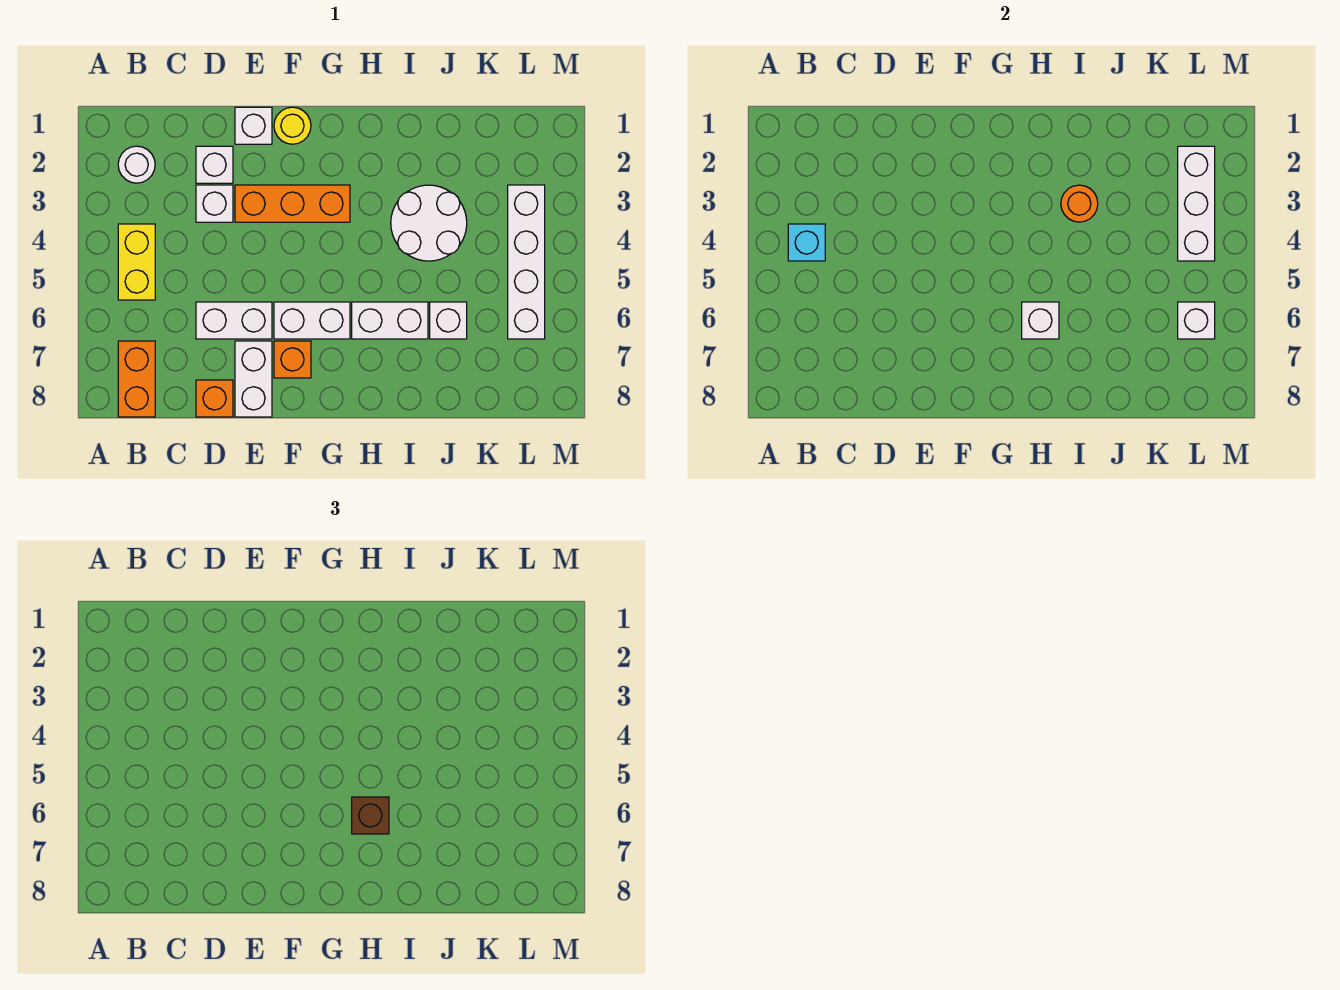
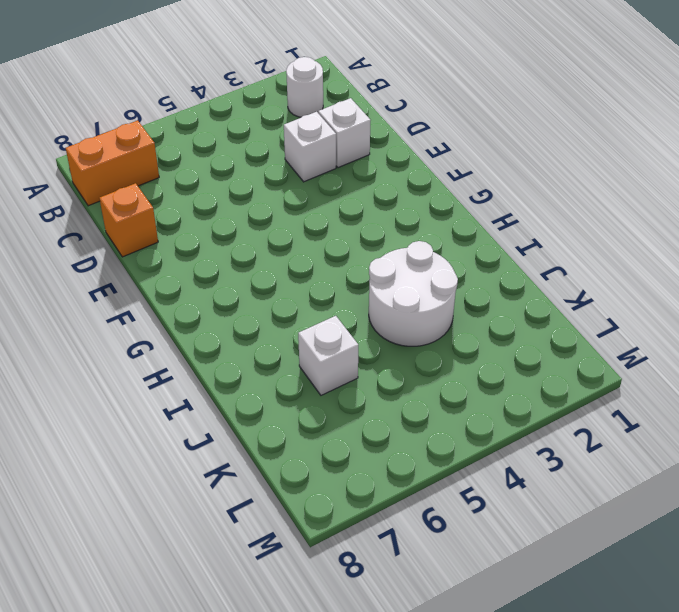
none -> yellow 1x2 brick [118,224,155,300]
none -> white 1x2 brick [196,302,272,339]
none -> white 1x1 brick [235,107,272,144]

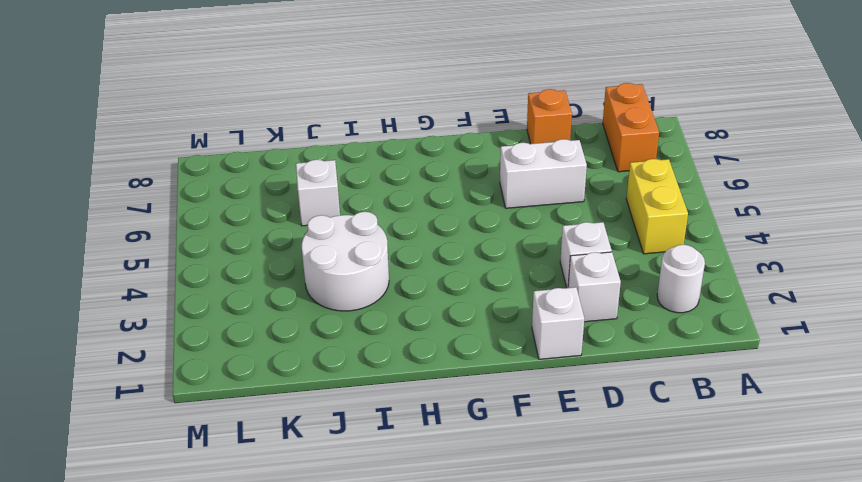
none -> orange 1x3 brick [235,185,350,222]
none -> white 1x2 brick [235,341,272,417]
none -> yellow 1x1 round brick [274,107,311,144]

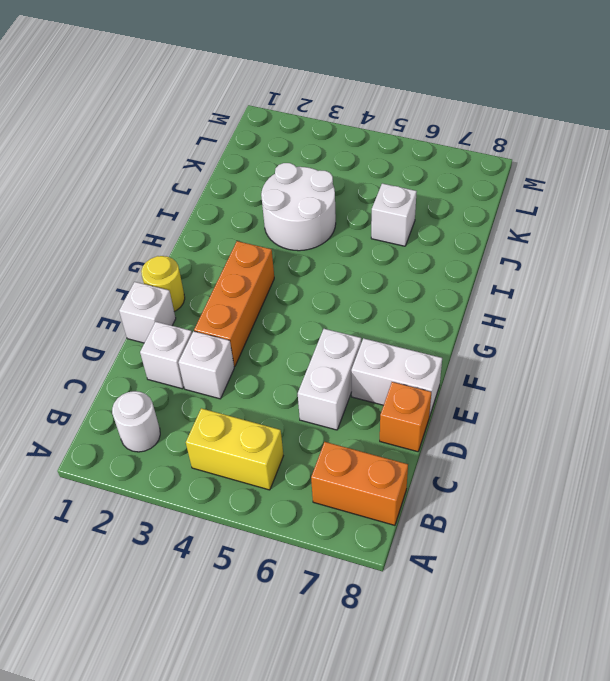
none -> white 1x2 brick [274,302,350,339]
none -> orange 1x1 brick [274,341,311,378]
none -> white 1x2 brick [352,302,428,339]

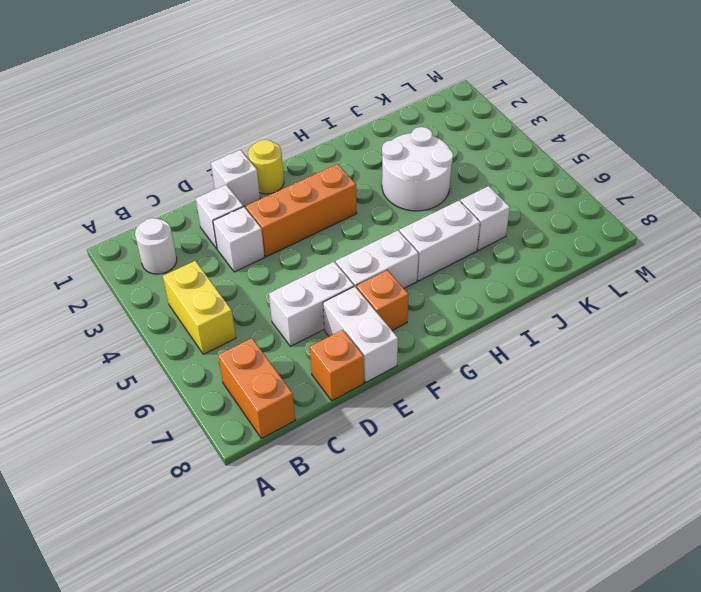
none -> white 1x4 brick [508,185,545,339]
none -> cyan 1x1 brick [788,224,825,261]
none -> white 1x1 brick [1022,302,1059,339]

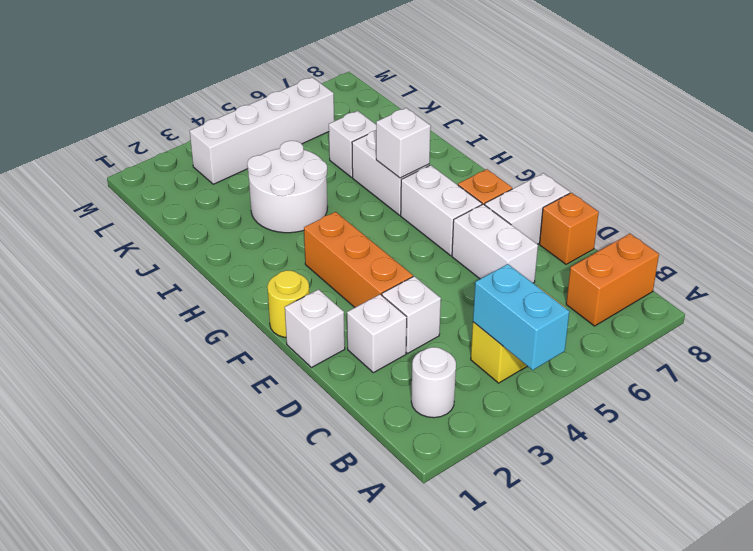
cyan 1x2 brick [473,264,569,370] -> cyan 1x1 brick [788,224,825,261]
none -> orange 1x1 round brick [1061,185,1098,222]
none -> white 1x3 brick [1178,146,1215,261]
none -> white 1x1 brick [1178,302,1215,339]

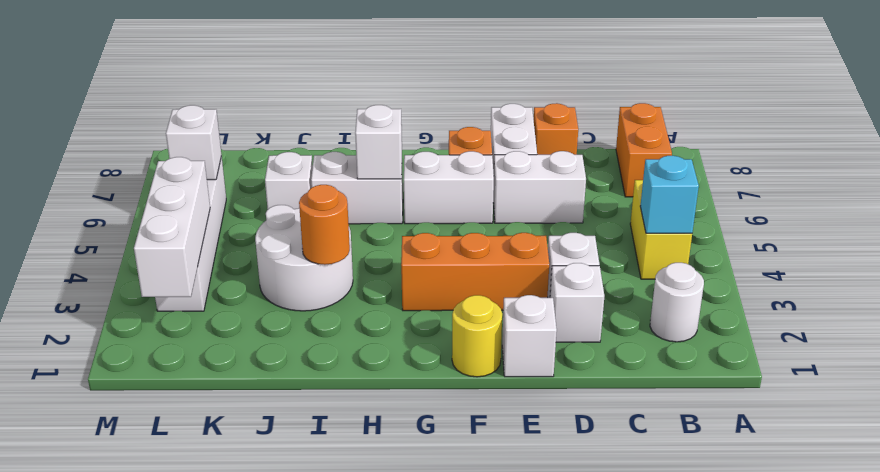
none -> brown 1x1 brick [352,797,389,834]

